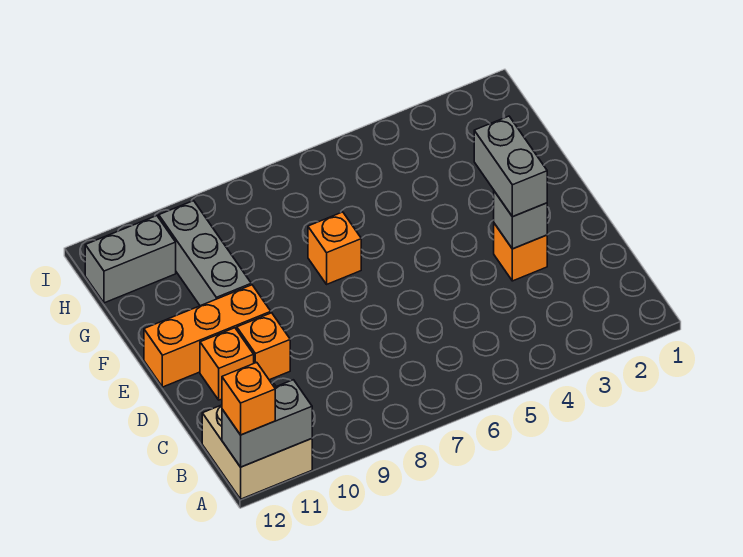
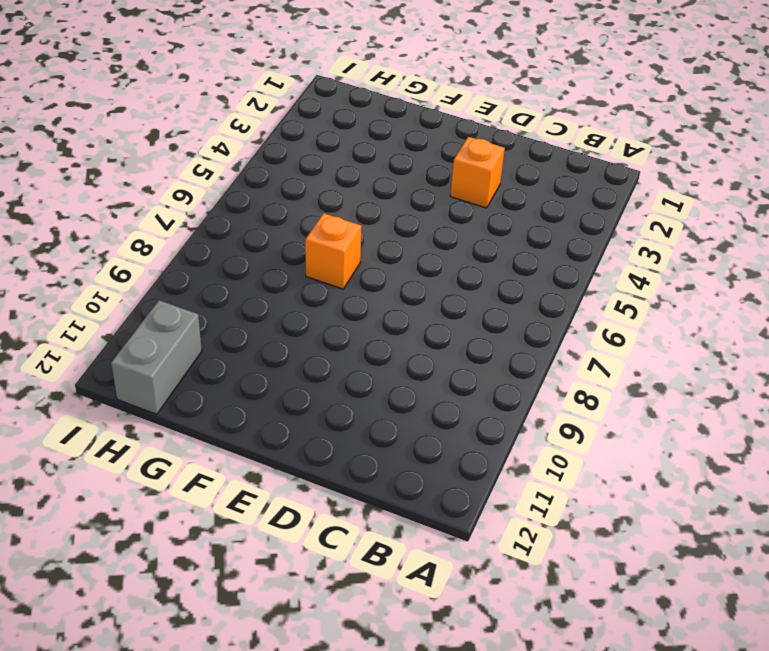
none -> tan 2x2 brick [202,384,312,499]
none -> orange 1x1 brick [237,313,290,380]
none -> orange 1x1 brick [200,328,254,400]

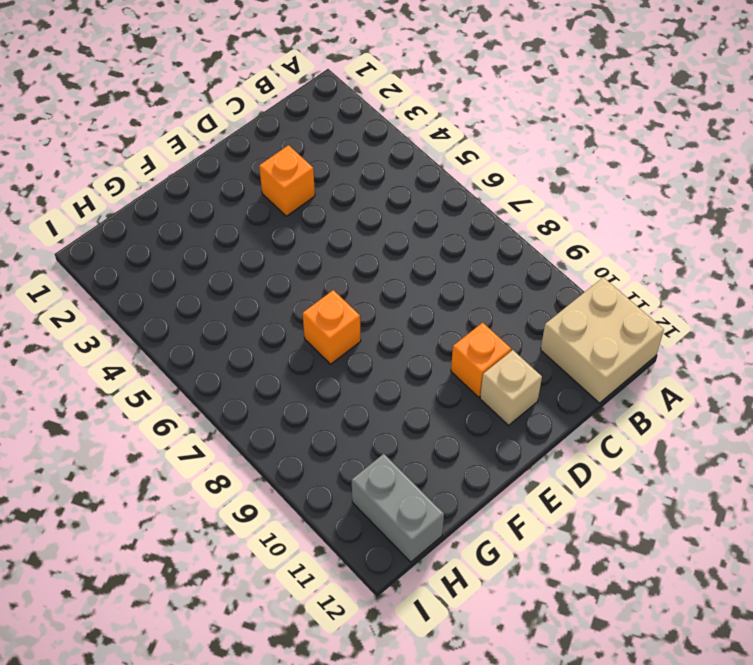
tan 1x1 brick [480,350,542,425] -> orange 1x1 brick [200,328,254,400]
none -> orange 1x3 brick [144,285,271,387]
none -> grey 1x3 brick [159,201,251,306]
none -> grey 1x2 brick [222,380,312,467]

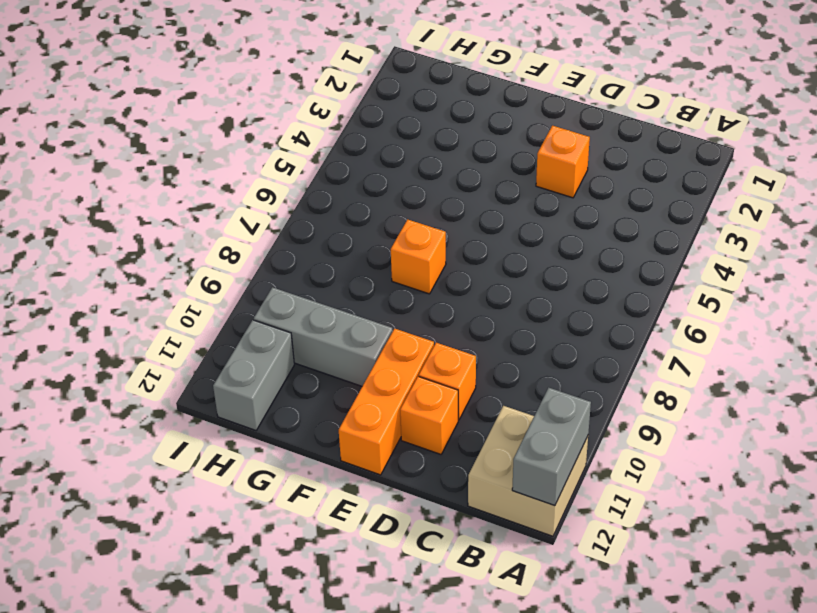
none -> grey 1x1 brick [494,191,547,249]
none -> orange 1x1 brick [222,362,275,435]
none -> grey 1x2 brick [474,116,547,217]

